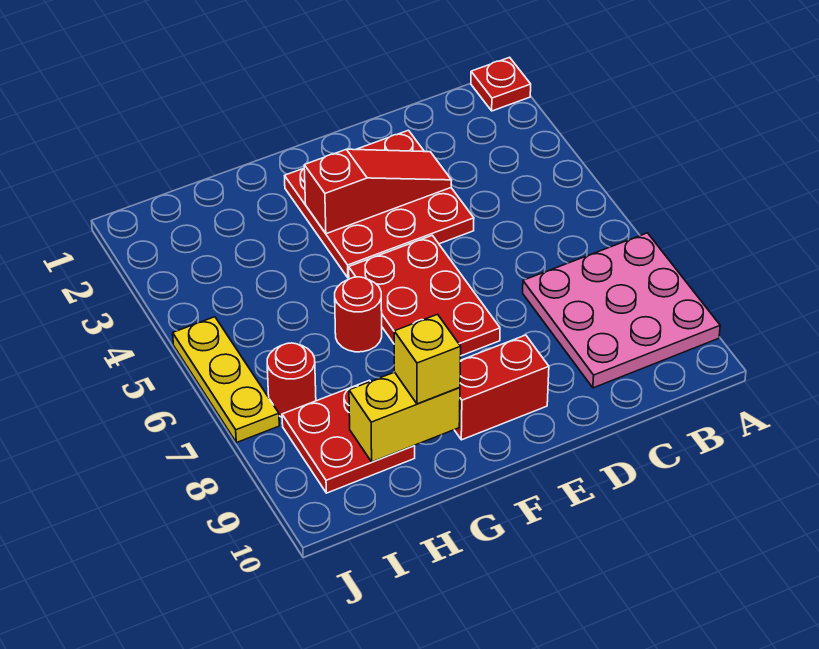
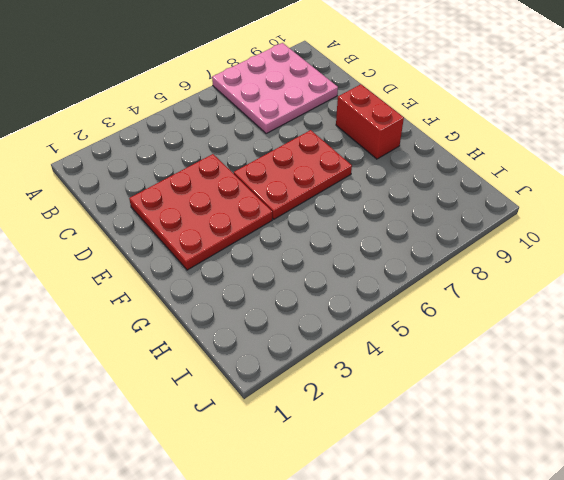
none -> red 1x1 plate [471,57,531,111]
none -> red 1x1 round brick [335,277,382,352]
none -> red 2x2 plate [282,380,415,493]

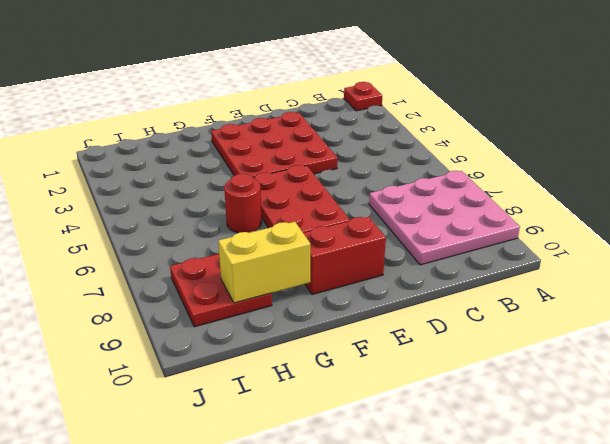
none -> red 1x1 round brick [267,343,316,417]
none -> yellow 1x3 plate [173,317,279,443]
none -> red 1x3 slope [304,149,452,234]

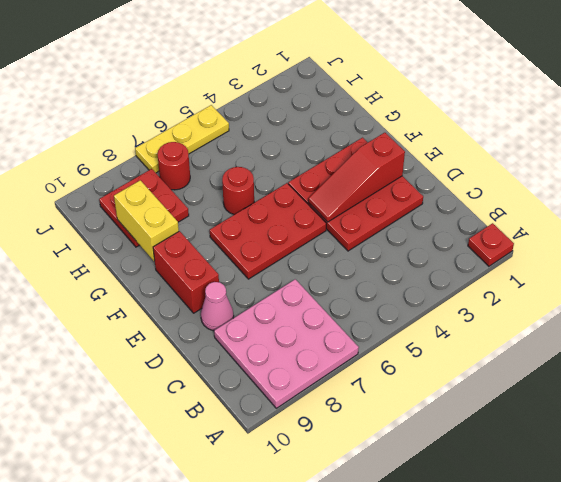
pink 1x1 cone [201,282,234,331] -> none
red 1x3 slope [308,133,405,222] -> red 1x3 slope turned to [304,149,452,234]
none -> yellow 1x1 brick [394,314,461,404]

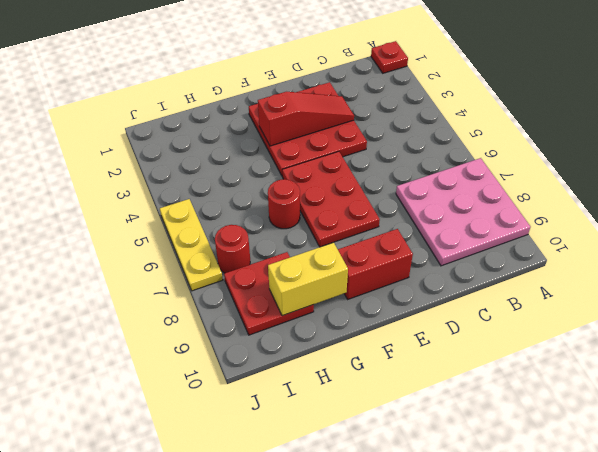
none -> yellow 1x1 brick [394,314,461,404]

